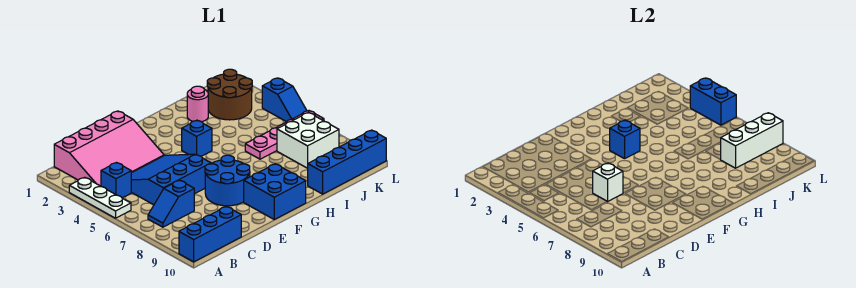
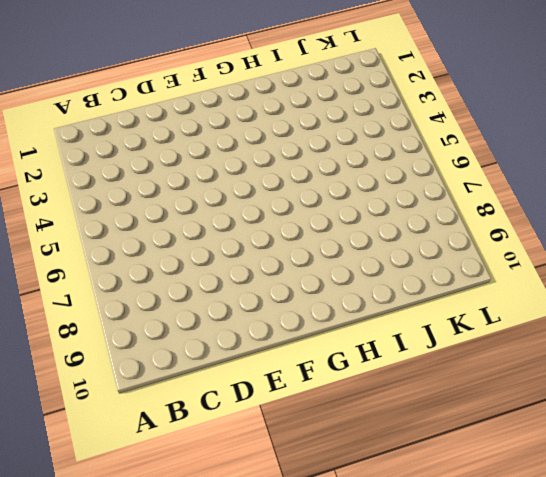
none -> white 1x3 plate [69,177,131,218]
none -> blue 1x3 brick [179,206,241,262]
none -> pink 3x4 slope [54,111,164,186]

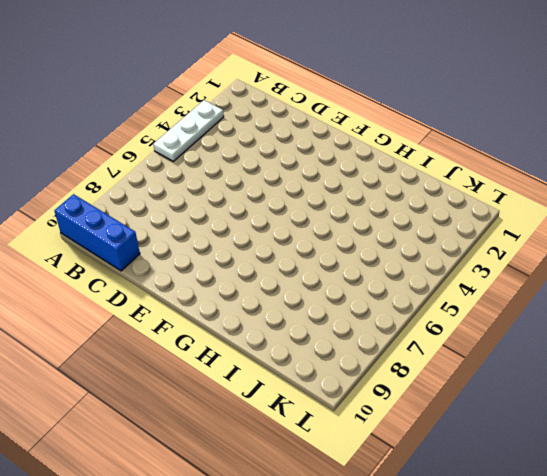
none -> pink 3x4 slope [54,111,164,186]
none -> blue 1x1 brick [101,163,131,198]
none -> blue 1x2 slope [148,180,194,227]

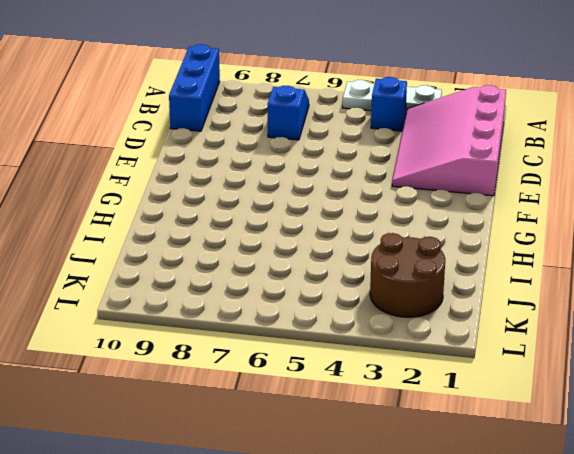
none -> blue 3x3 slope [131,154,211,205]
none -> blue 2x2 round brick [205,155,250,206]
none -> blue 2x2 brick [244,164,306,219]

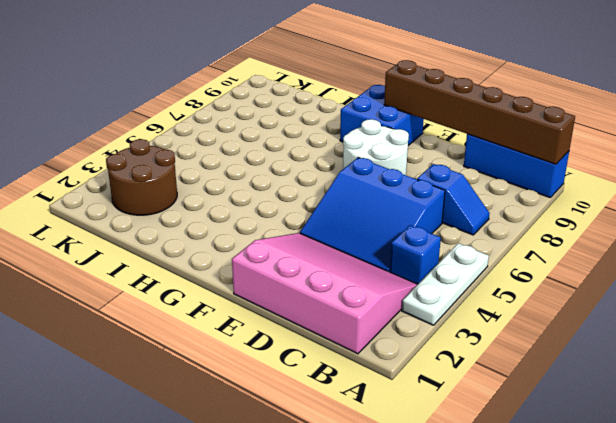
brown 1x6 brick [384,60,575,164] -> none
white 2x2 round brick [343,119,409,175] -> blue 2x2 round brick [205,155,250,206]
none -> blue 1x1 brick [182,120,212,156]
none -> pink 1x1 round brick [187,86,208,122]
none -> pink 1x4 plate [245,111,324,159]

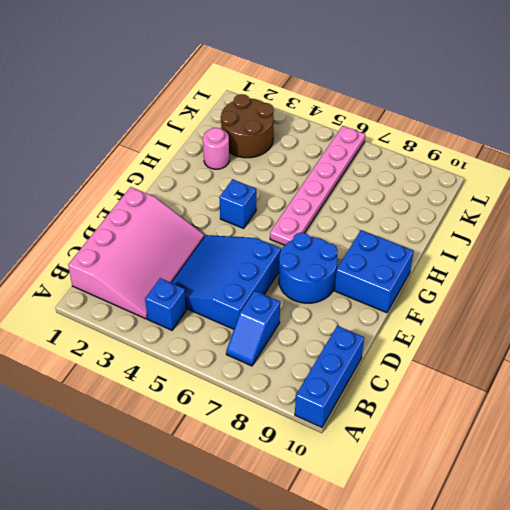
pink 1x6 plate [270,126,365,245] -> pink 1x4 plate [245,111,324,159]
none -> white 1x3 plate [69,177,131,218]
none -> blue 1x4 brick [308,130,386,194]
none -> white 2x2 brick [277,113,339,168]

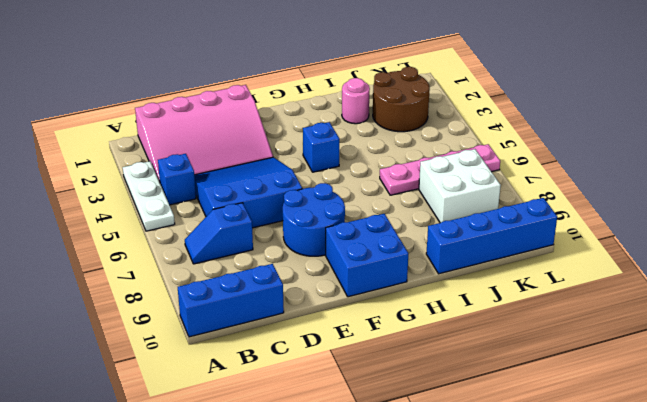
none -> blue 1x2 slope [262,78,307,122]
none -> white 1x1 brick [593,163,623,202]
none -> blue 1x1 brick [610,120,640,159]

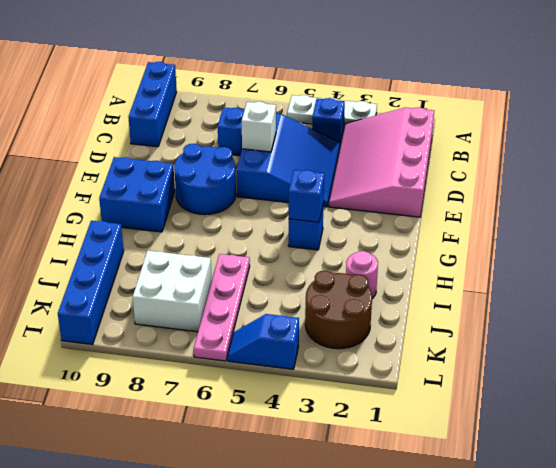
none -> white 1x3 brick [721,113,783,168]
none -> blue 1x2 brick [690,78,736,125]

